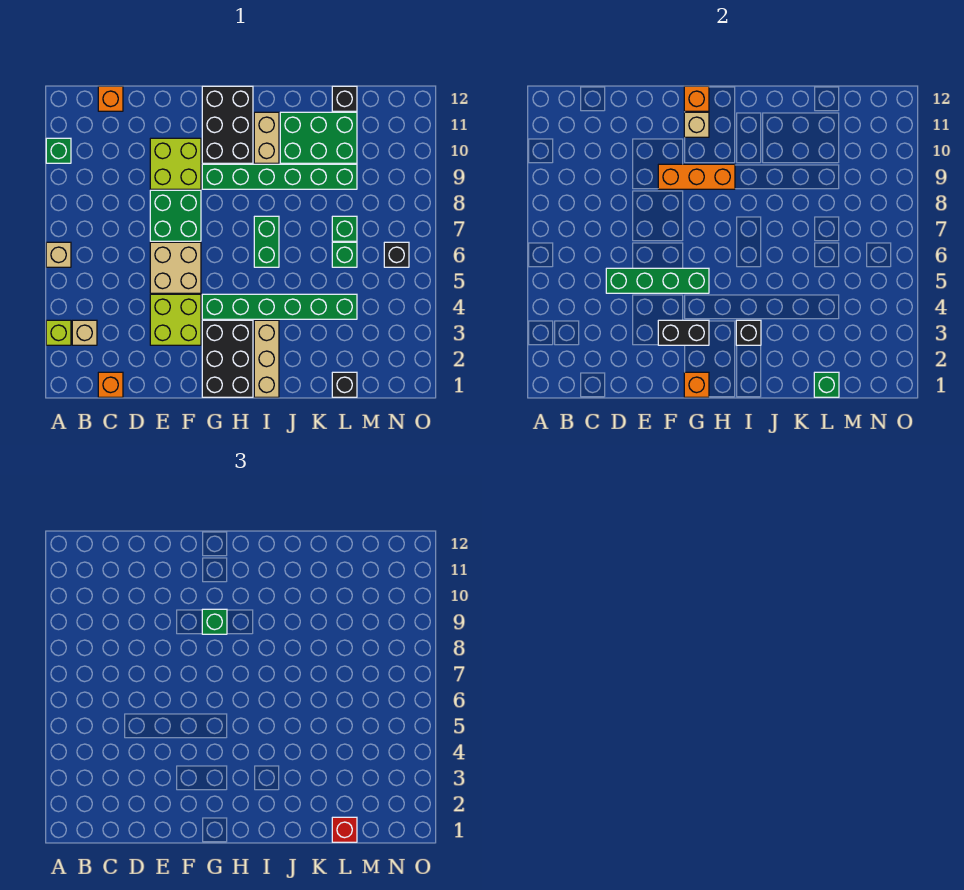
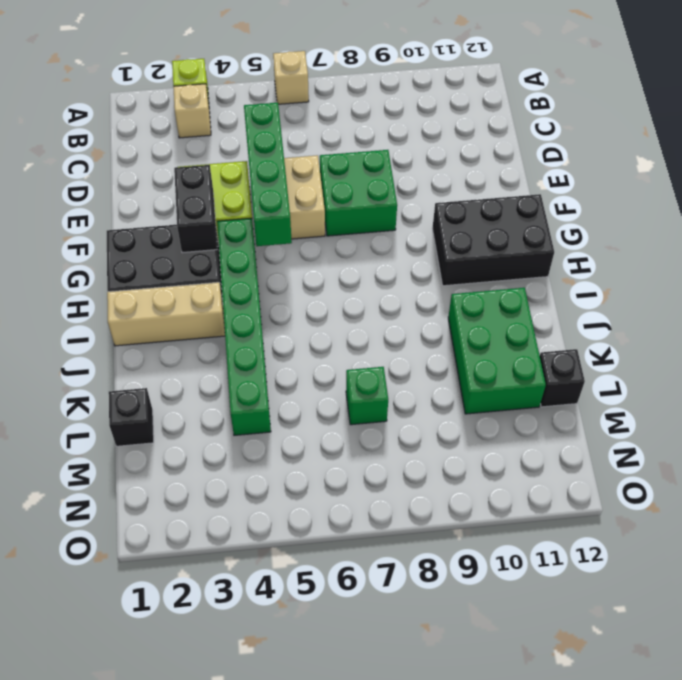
none -> green 1x1 brick [46,138,71,163]
none -> orange 1x1 brick [98,372,123,397]
none -> orange 1x1 brick [98,86,123,111]
none -> lime 2x2 brick [150,138,201,189]

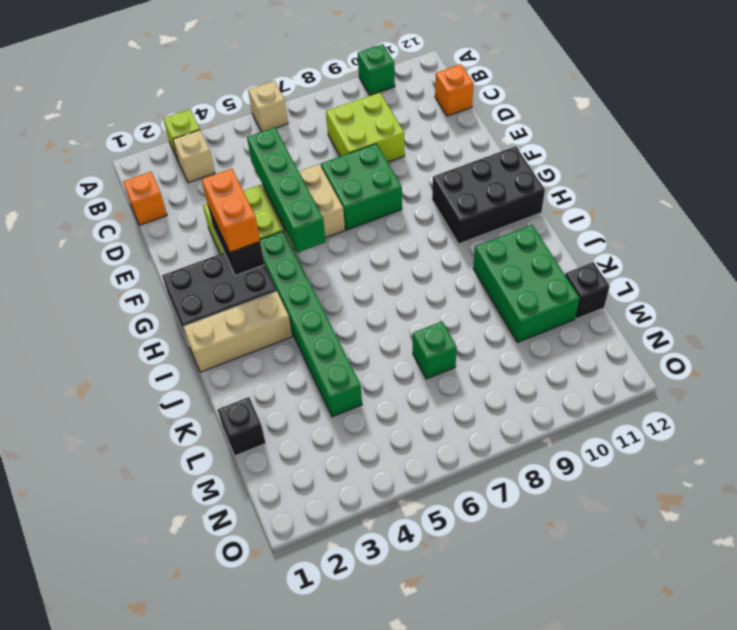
lime 2x2 brick [326,92,405,162] -> lime 2x2 brick moved to [150,138,201,189]
orange 1x2 brick [202,169,260,252] -> none
none -> green 1x6 brick [202,164,357,189]
none -> green 1x2 brick [254,216,279,267]
none -> tan 1x2 brick [254,112,279,163]
none -> green 1x1 brick [332,242,357,267]

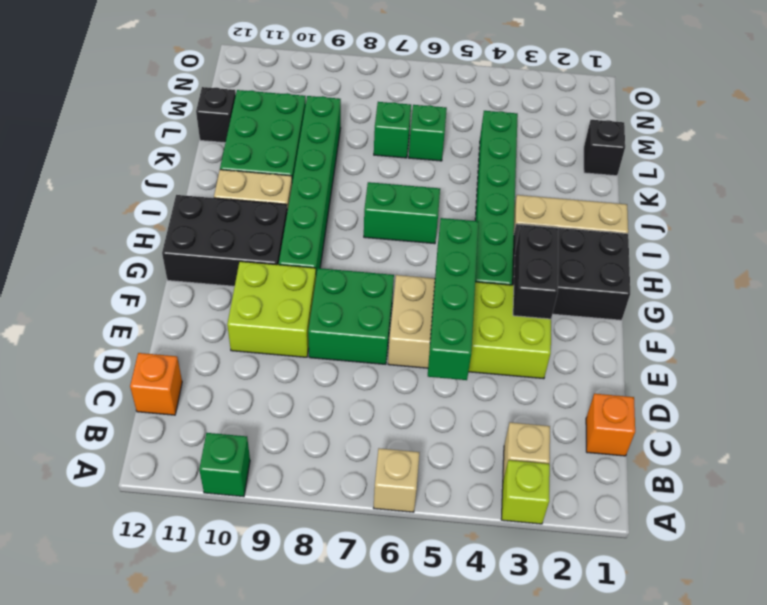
none -> black 1x1 brick [384,242,409,267]
none -> orange 1x3 brick [658,164,735,189]
none -> orange 1x1 brick [684,372,709,397]
none -> tan 1x1 brick [684,112,709,137]

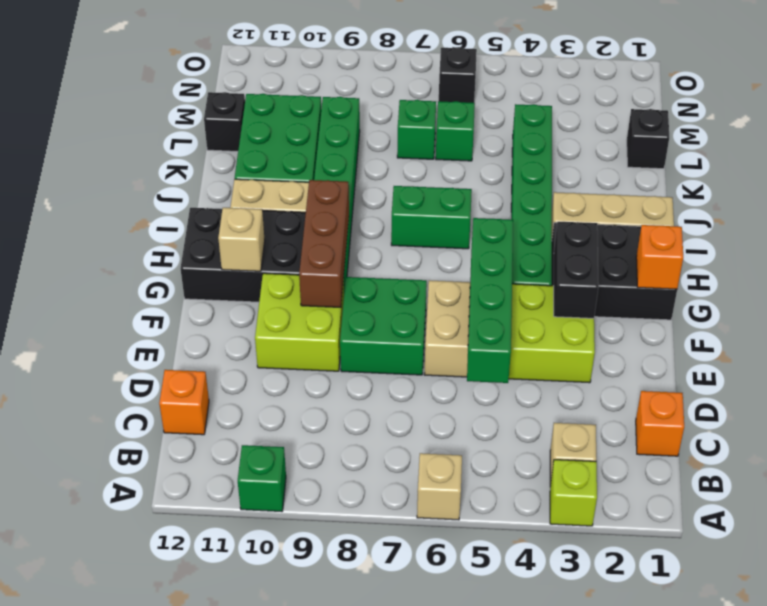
brown 1x3 brick [299,180,349,307] -> orange 1x3 brick [658,164,735,189]
none -> orange 1x1 brick [684,86,709,111]
none -> black 1x1 brick [736,320,761,345]
none -> green 1x1 brick [814,372,839,397]
none -> green 1x1 brick [202,609,227,634]

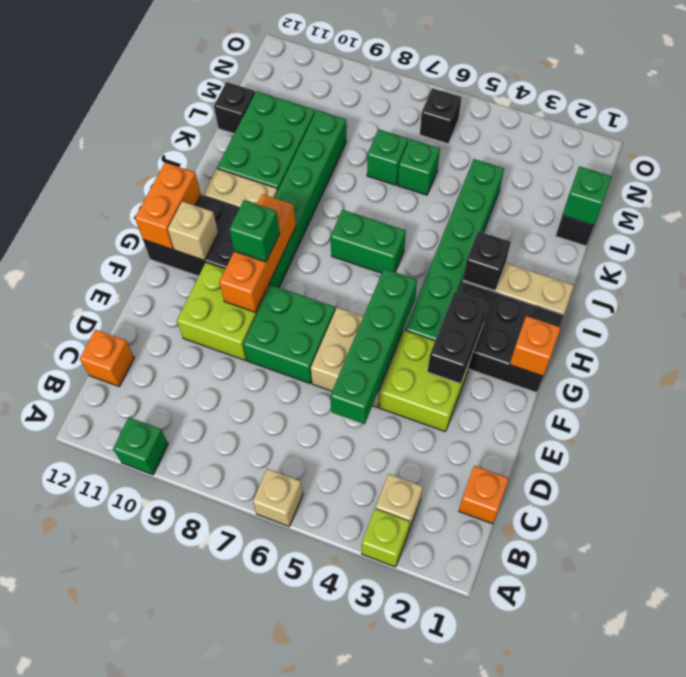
orange 1x2 brick [135,163,201,249] -> orange 1x1 brick [684,86,709,111]
none -> red 1x1 brick [332,817,357,842]

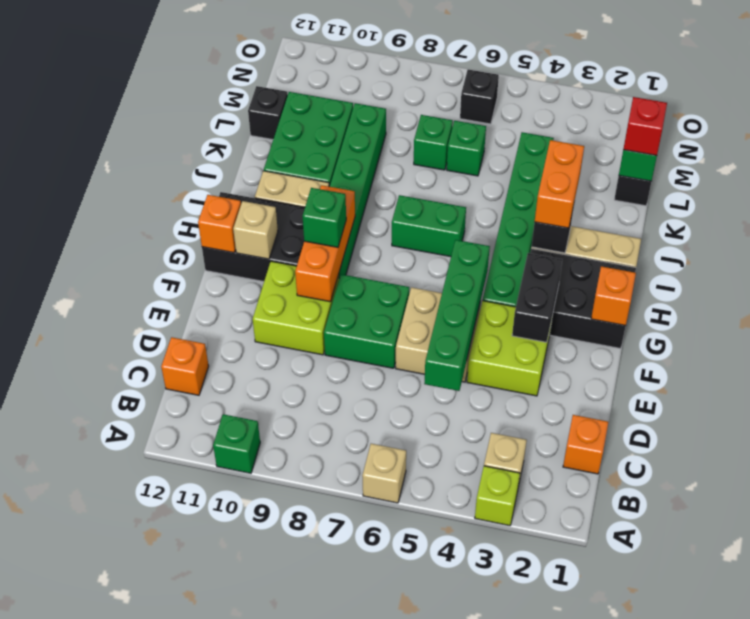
orange 1x2 brick [535,140,584,228] -> none

